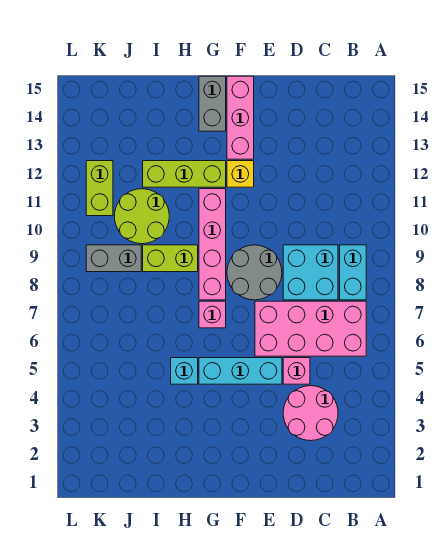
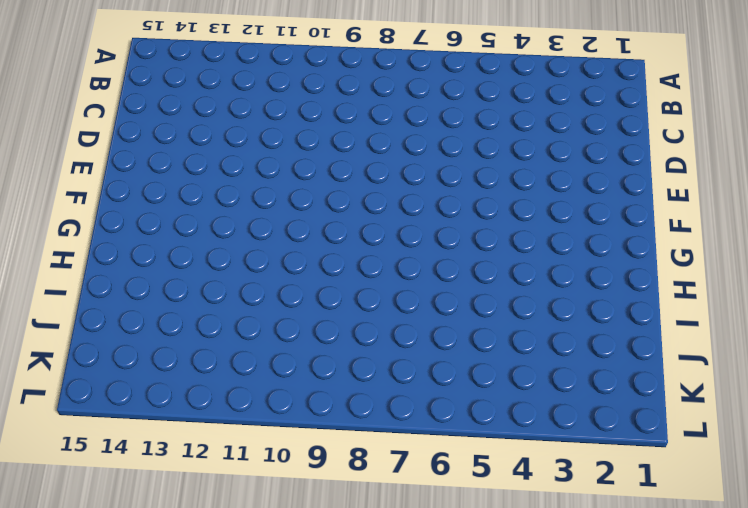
none -> pink 2x4 brick [255,301,366,356]
none -> cyan 1x2 brick [340,245,366,300]
none -> pink 2x2 round brick [283,386,338,441]

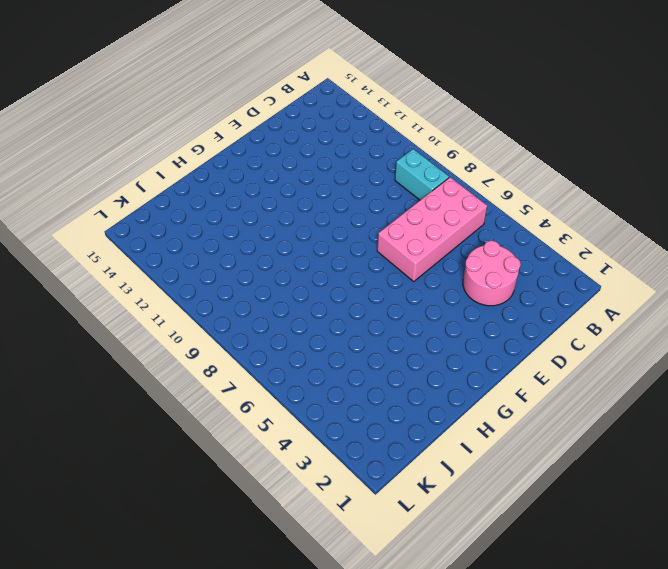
none -> cyan 2x2 brick [283,245,338,300]
none -> pink 1x1 brick [283,358,310,384]
none -> cyan 1x3 brick [199,358,282,384]

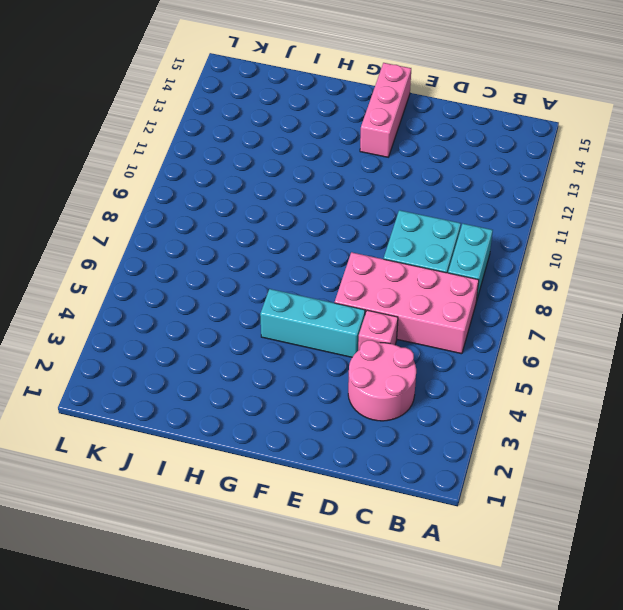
none -> grey 2x2 round brick [227,245,282,300]
none -> yellow 1x1 brick [227,161,254,187]
none -> pink 1x1 brick [199,301,226,328]

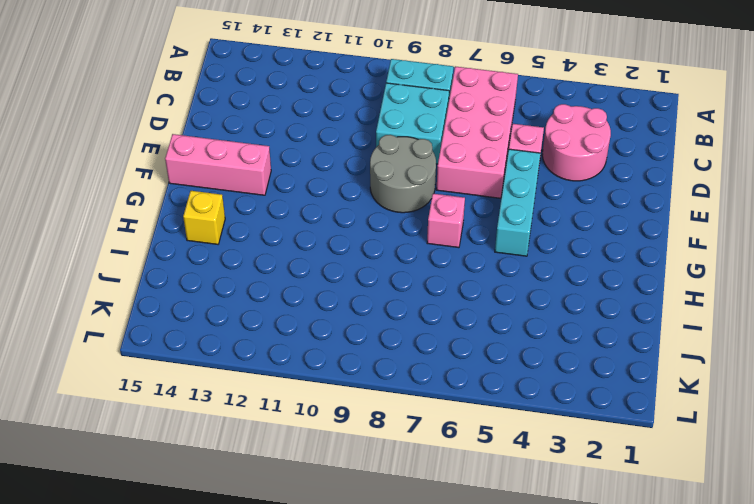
yellow 1x1 brick [183,191,225,244] -> yellow 1x1 brick moved to [227,161,254,187]
none -> pink 1x4 brick [199,189,226,300]
none -> lime 1x3 brick [143,161,226,187]
none -> grey 1x2 brick [199,76,226,131]

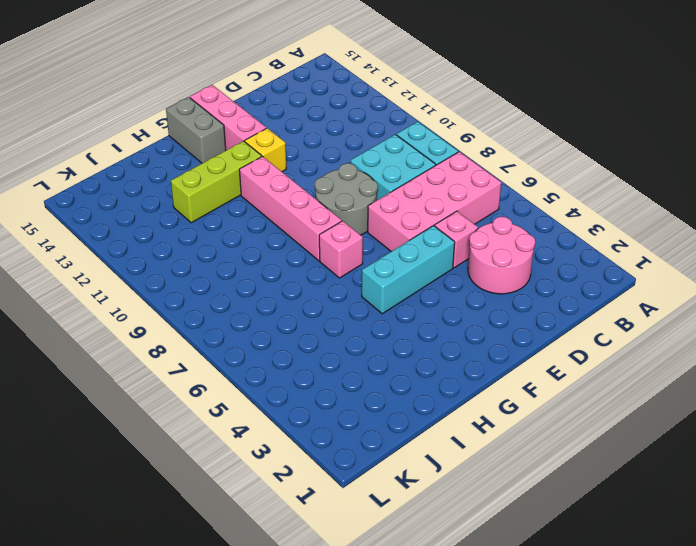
none -> cyan 1x1 brick [171,358,198,384]
none -> lime 1x2 brick [143,245,198,272]
none -> lime 2x2 round brick [115,189,169,244]

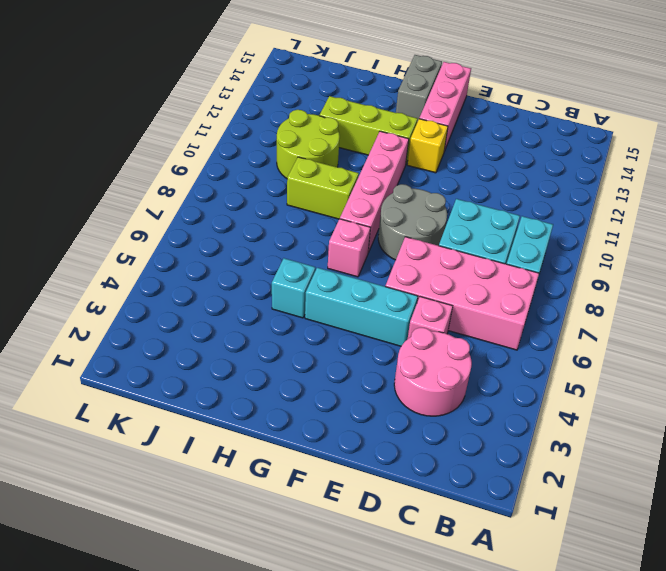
none -> grey 1x2 brick [86,245,141,272]
none -> lime 1x2 brick [86,161,113,216]

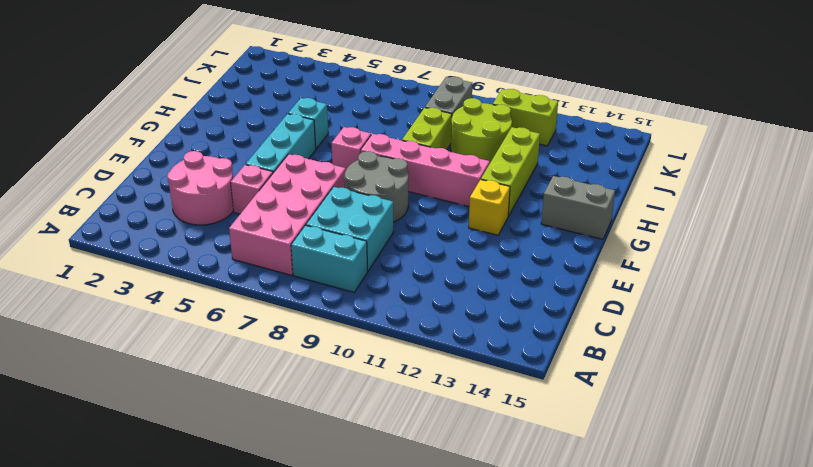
none -> pink 1x3 brick [227,76,254,159]

